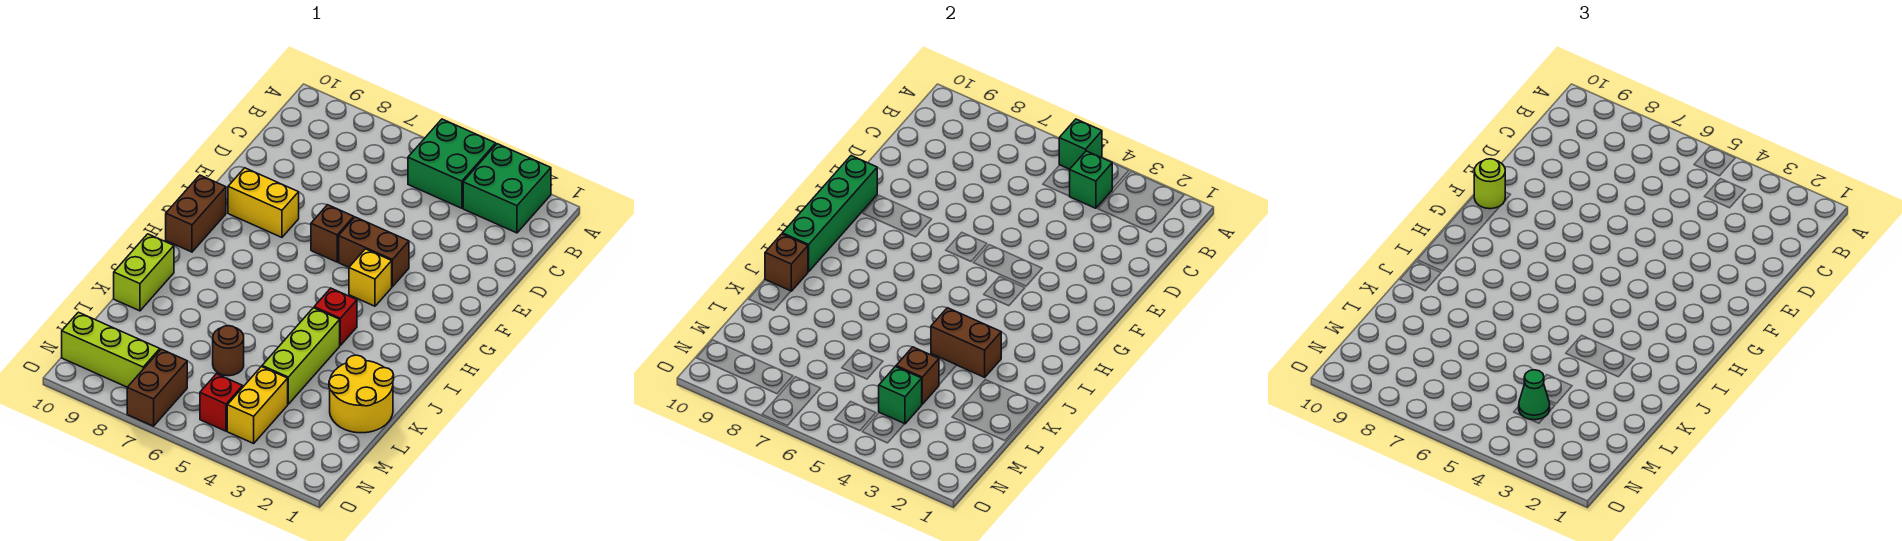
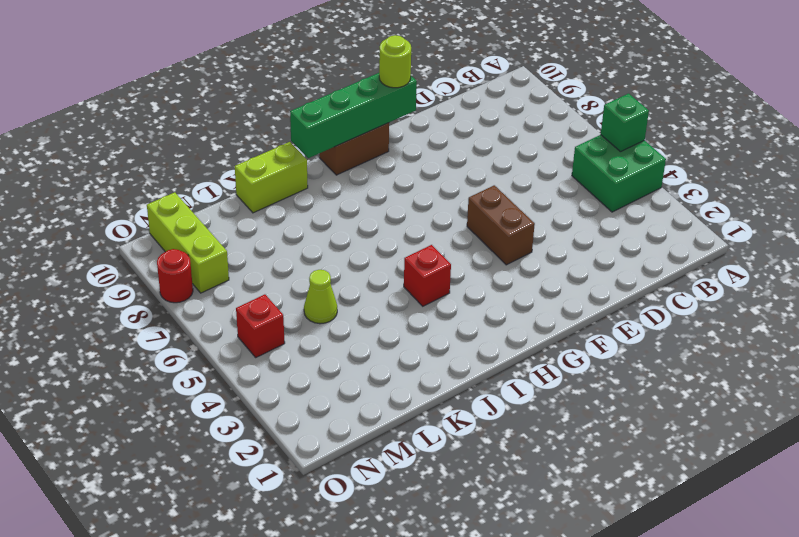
lime 1x1 cone [304,270,337,324] -> none
red 1x1 round brick [157,249,193,303] -> none
none -> green 2x2 brick [463,144,551,233]
none -> brown 1x1 brick [311,205,354,262]
none -> yellow 1x2 brick [228,168,299,237]

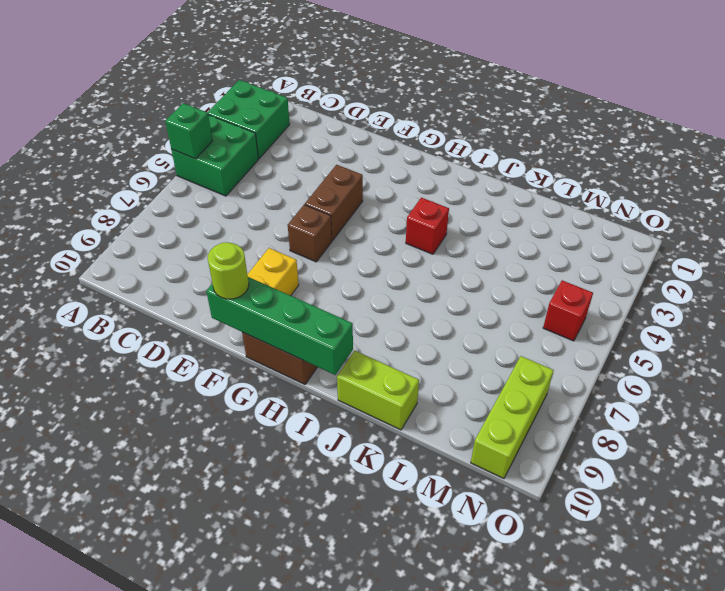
none -> yellow 1x1 brick [349,249,392,306]
none -> lime 1x3 brick [262,308,340,404]
none -> yellow 2x2 round brick [329,355,394,433]

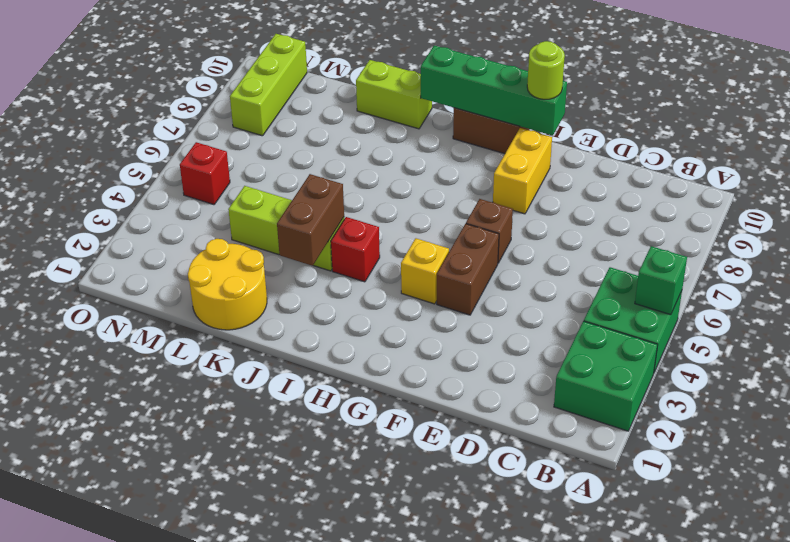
none -> brown 1x1 round brick [213,326,244,376]
none -> yellow 1x2 brick [227,367,288,443]
none -> brown 1x2 brick [127,349,187,426]

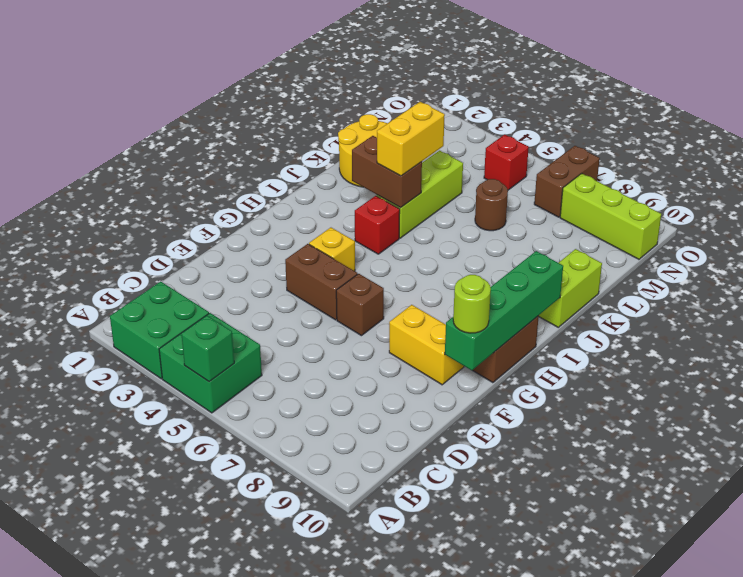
yellow 1x2 brick [377,102,445,176] -> yellow 1x2 brick moved to [227,367,288,443]
none -> green 1x1 brick [1070,151,1112,208]
none -> brown 1x1 brick [765,234,808,291]
none -> brown 1x1 brick [896,347,939,404]

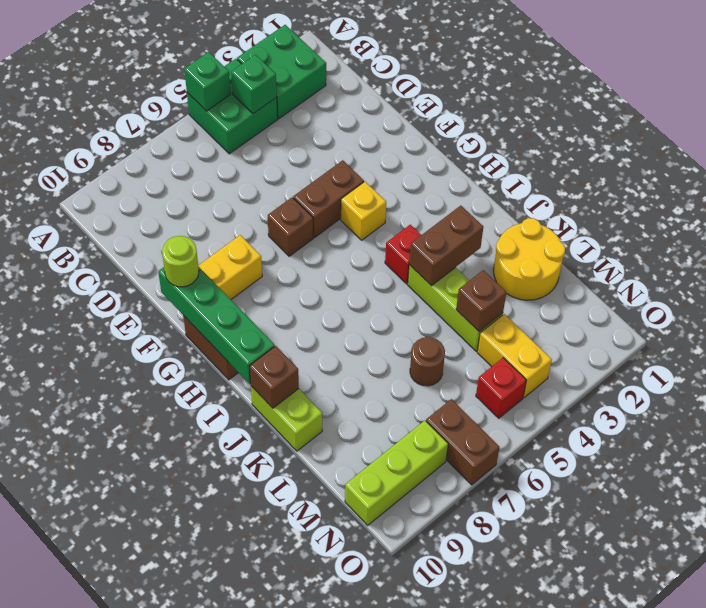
none -> green 1x1 brick [879,367,922,424]
none -> green 1x1 cone [1519,370,1550,420]

